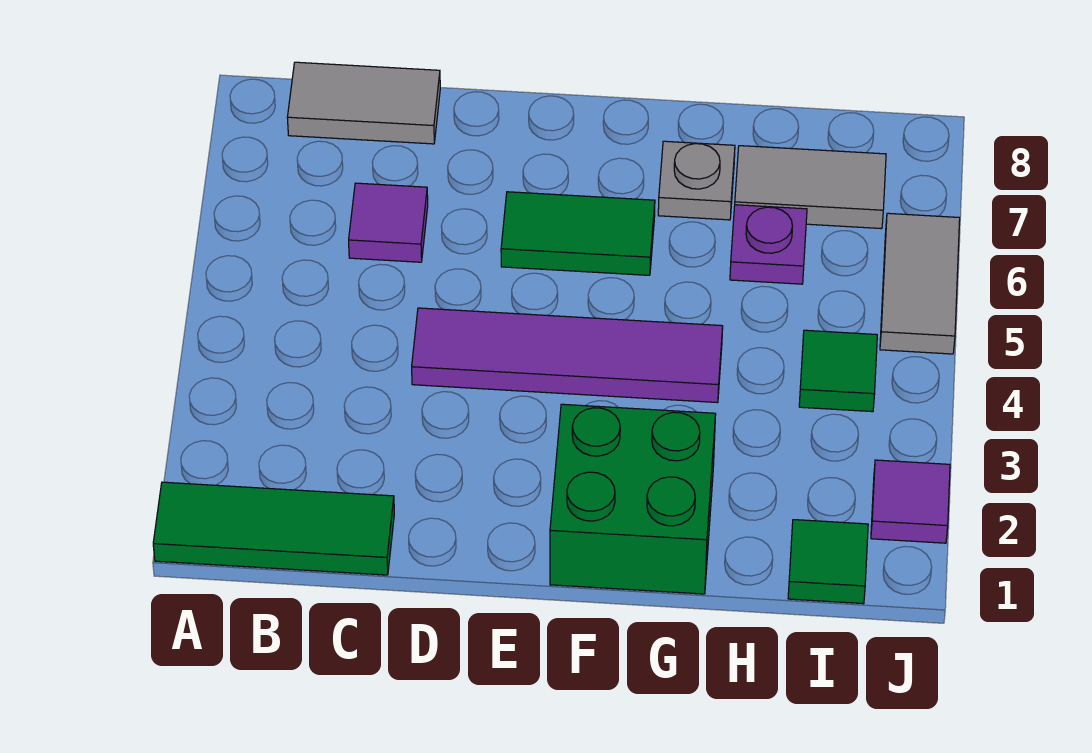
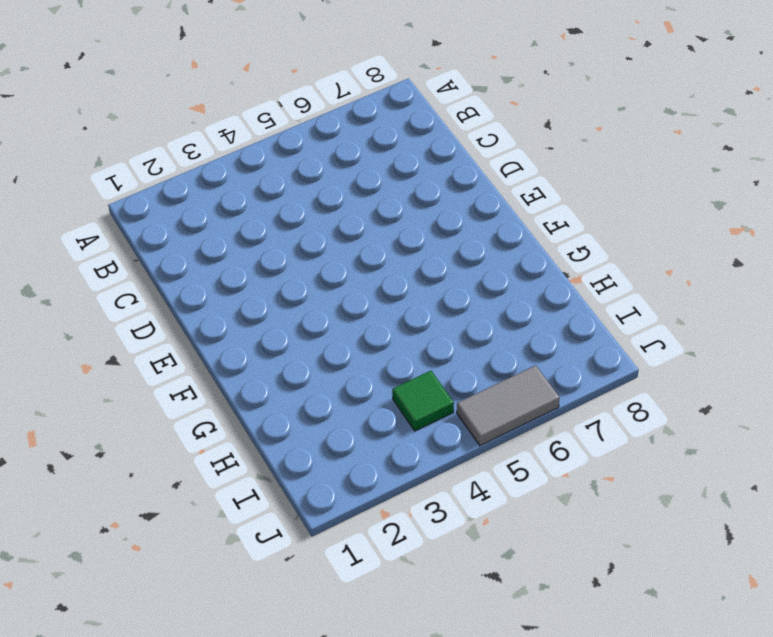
none -> green 1x3 tile [153,482,394,575]
none -> grey 1x2 tile [287,62,440,144]
none -> purple 1x1 tile [349,183,428,262]

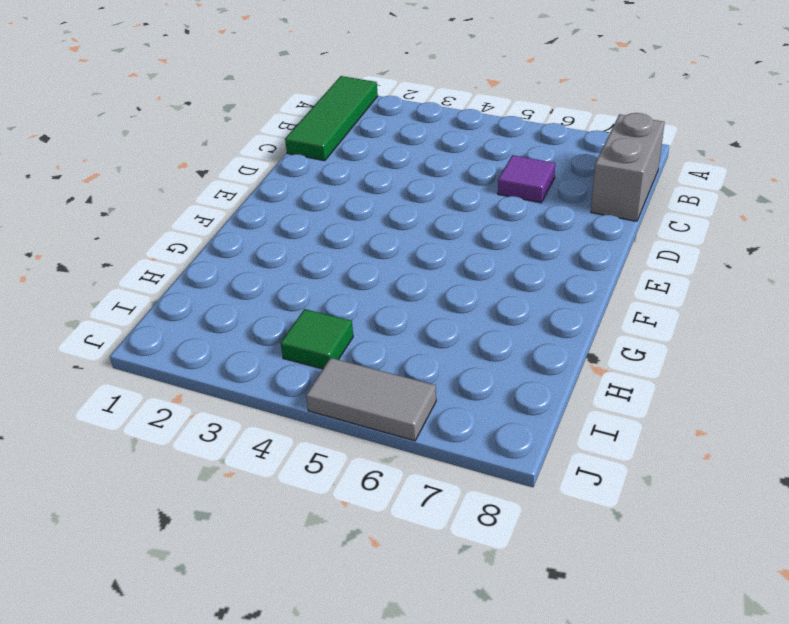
grey 1x2 brick [591,113,665,221] -> grey 1x2 tile [287,62,440,144]
none -> purple 1x4 tile [412,308,723,403]
none -> green 1x2 tile [501,192,655,275]
none -> green 2x2 brick [550,404,716,594]

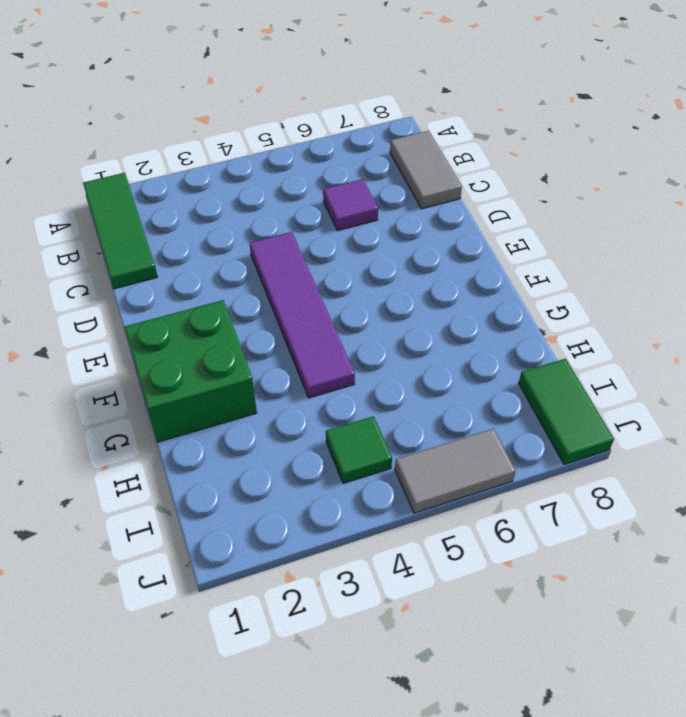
green 1x2 tile [519,359,614,465] -> green 1x2 tile moved to [501,192,655,275]
none -> grey 1x1 plate [658,141,735,220]
none -> purple 1x1 plate [730,205,807,284]
none -> grey 1x2 tile [735,146,886,229]

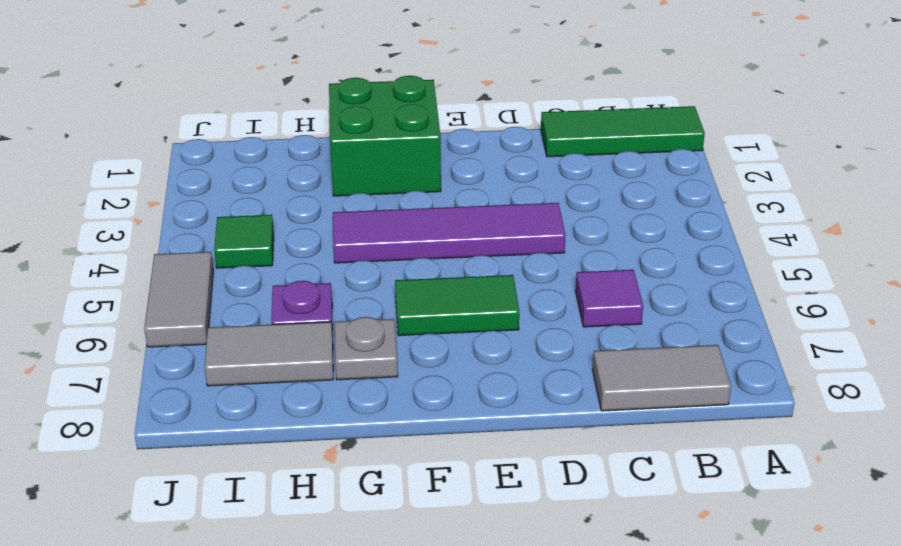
none -> green 1x1 tile [788,520,868,604]
none -> purple 1x1 tile [871,460,950,543]

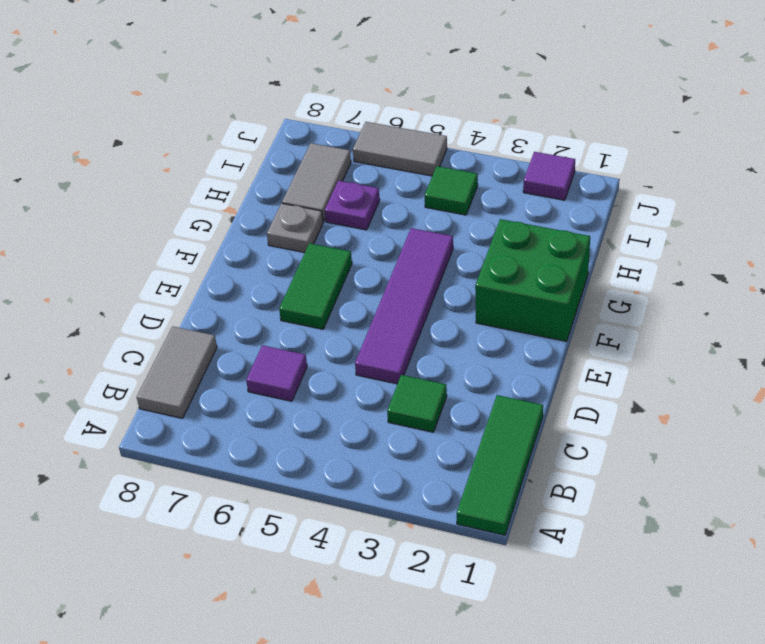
green 1x1 tile [387,375,447,432] -> green 1x1 tile moved to [788,520,868,604]

